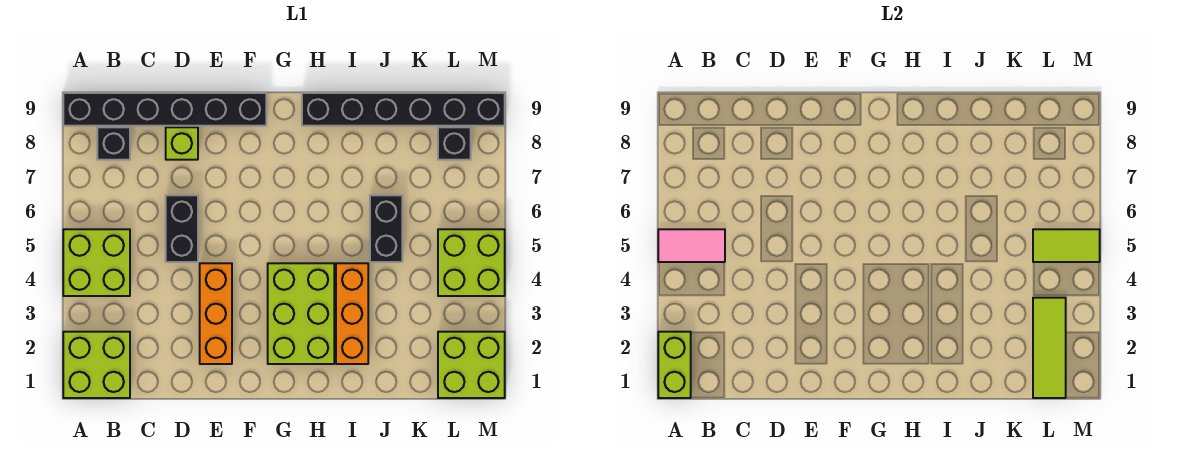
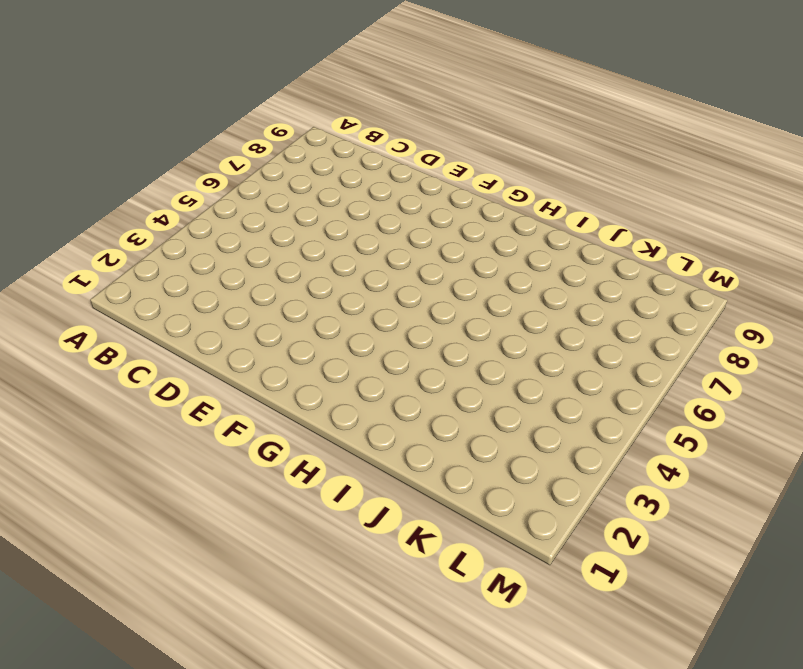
none -> lime 2x2 brick [63,332,130,398]
none -> lime 2x2 brick [63,229,130,296]
none -> black 1x6 brick [63,93,266,126]

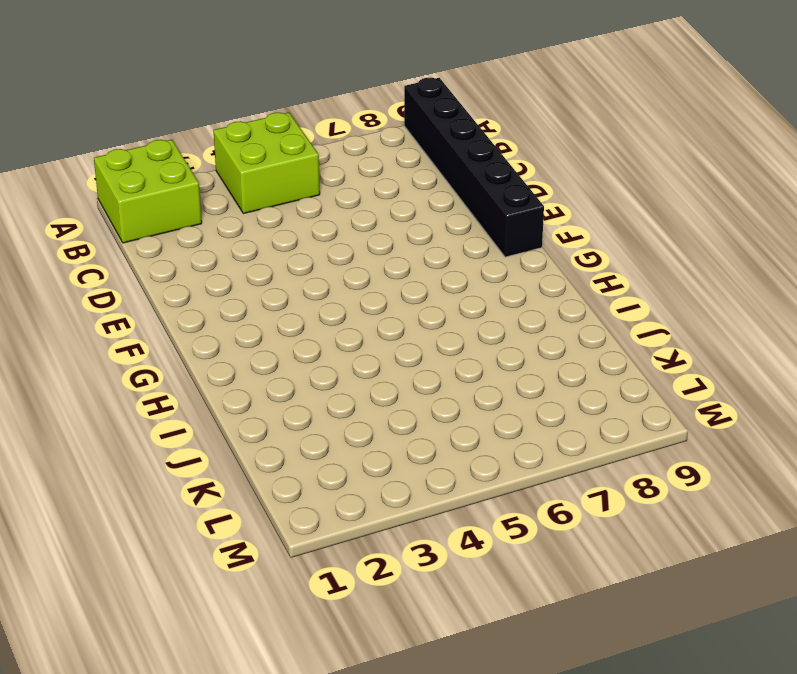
none -> black 1x1 brick [97,127,130,160]
none -> black 1x2 brick [166,195,198,262]
none -> lime 1x1 brick [166,127,198,160]

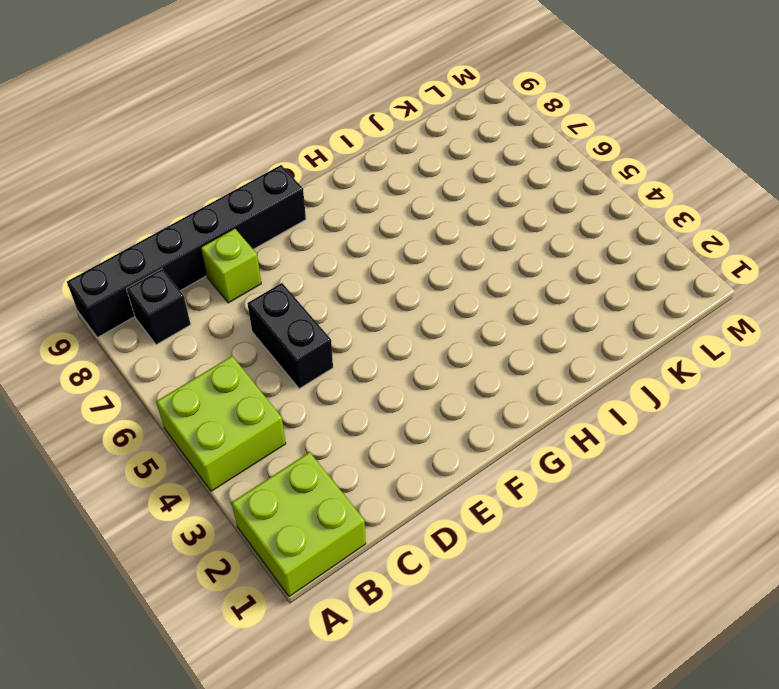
none -> orange 1x3 brick [200,263,232,364]
none -> lime 2x3 brick [268,263,334,364]
none -> black 1x6 brick [302,93,505,126]

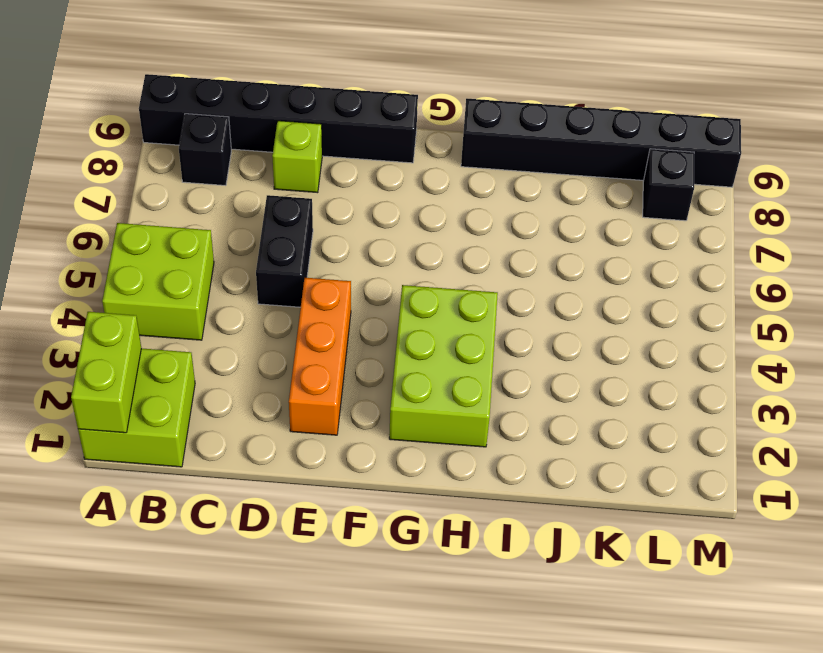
none -> orange 1x3 brick [336,263,368,364]
none -> black 1x2 brick [370,195,402,262]
none -> lime 2x2 brick [438,332,505,398]

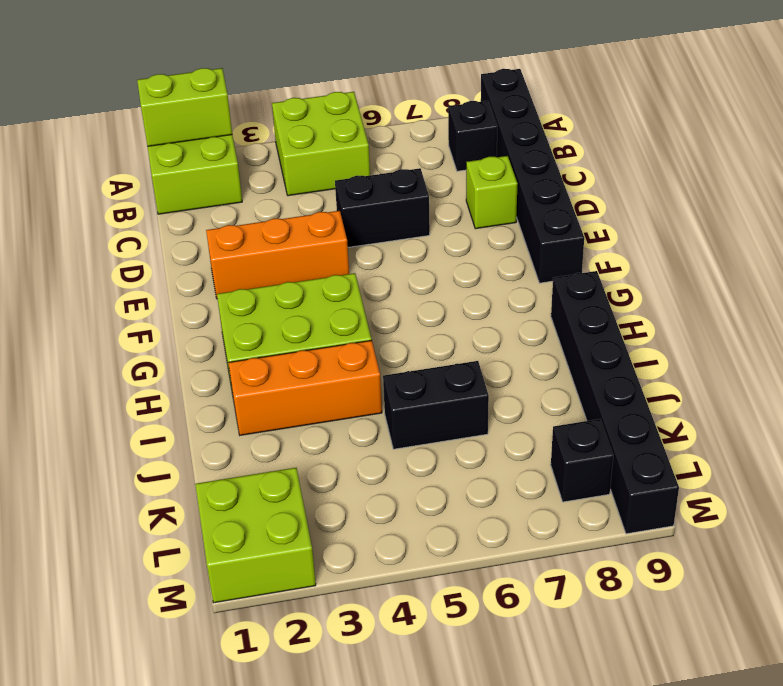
none -> lime 2x2 brick [438,229,505,296]
none -> pink 1x2 tile [658,229,725,262]
none -> lime 1x3 tile [1033,298,1066,398]

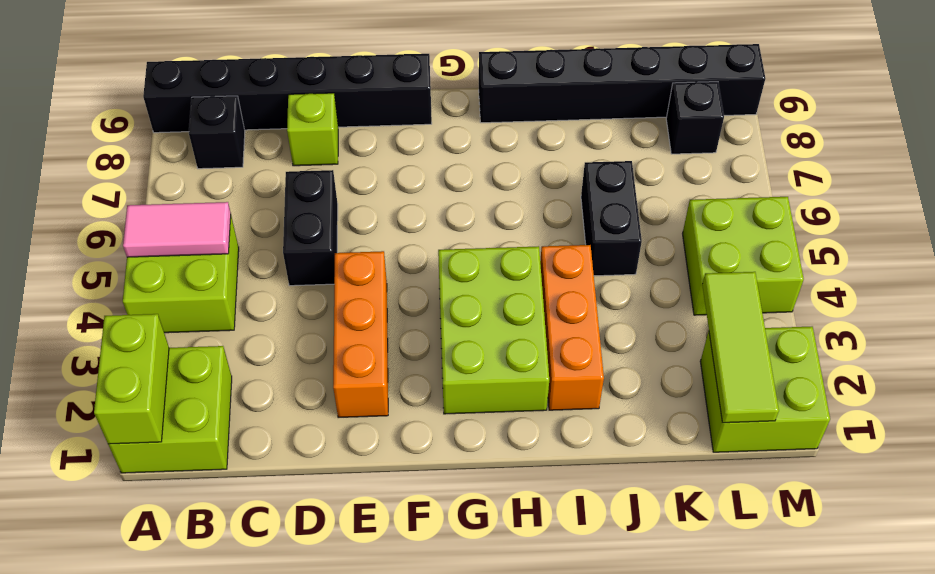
none -> lime 1x2 tile [1033,229,1100,262]

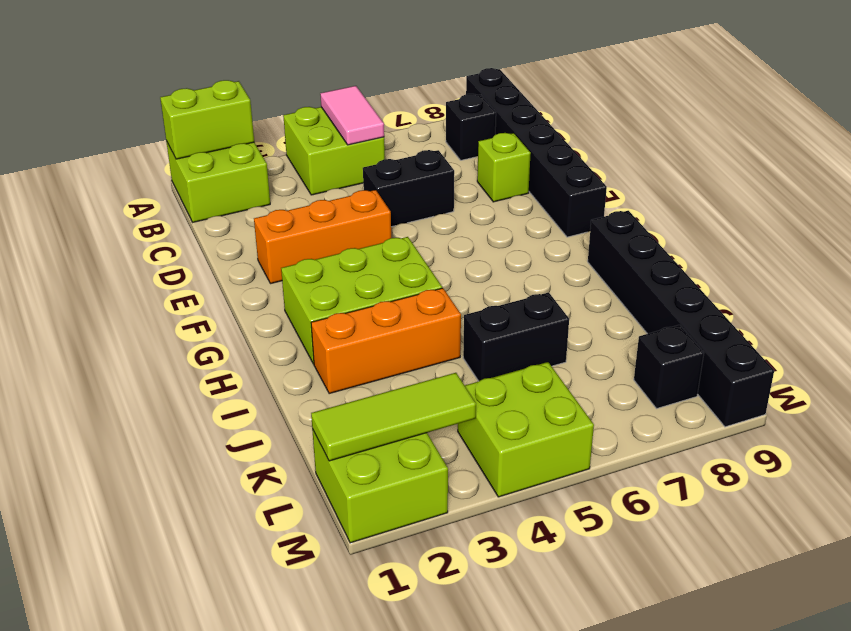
none -> lime 1x2 tile [1033,229,1100,262]

